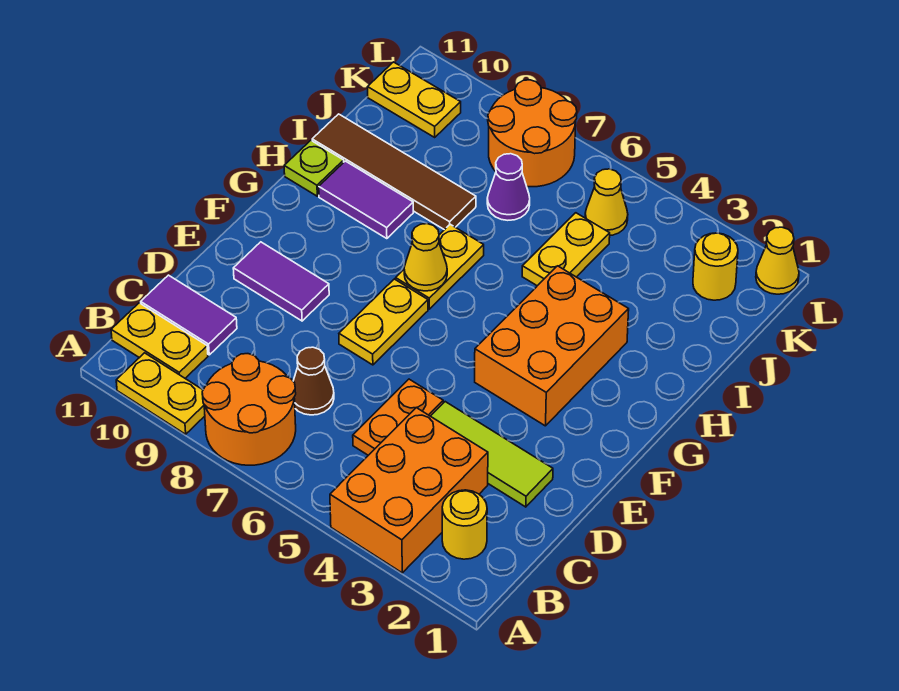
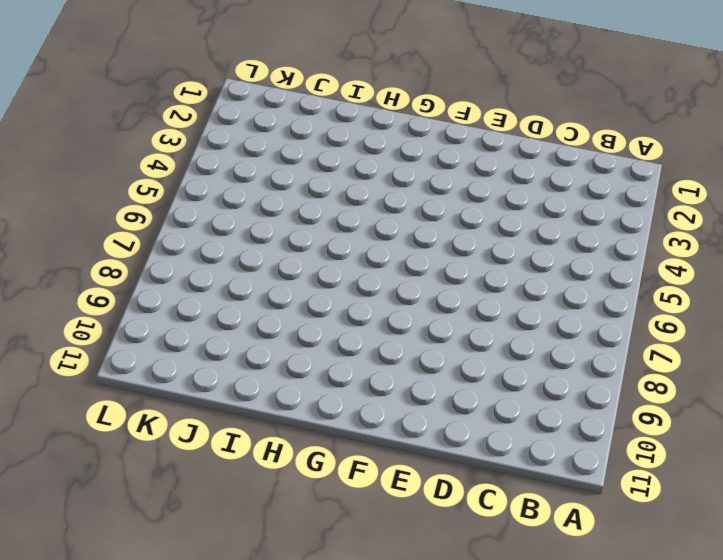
none -> orange 2x3 brick [330,408,488,573]
none -> orange 2x2 round brick [202,354,296,465]
none -> yellow 1x2 plate [116,353,205,434]

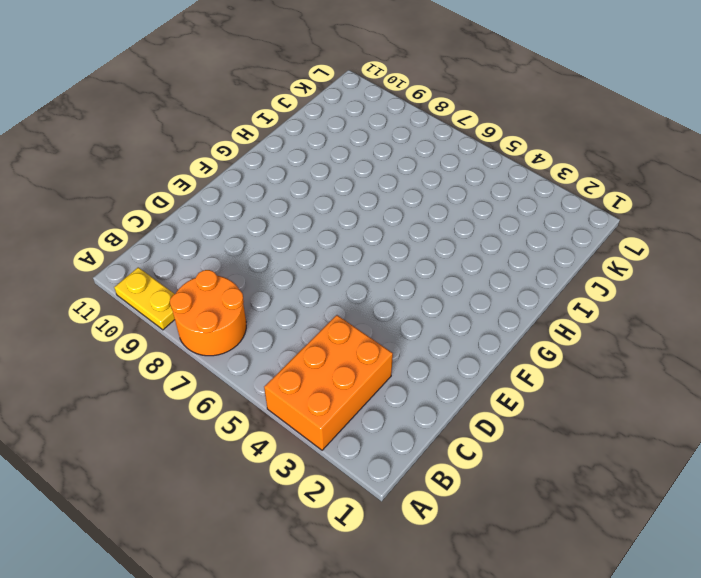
none -> yellow 1x1 round brick [442,490,487,559]
none -> yellow 1x2 plate [111,303,208,378]
none -> orange 1x2 plate [353,379,443,455]

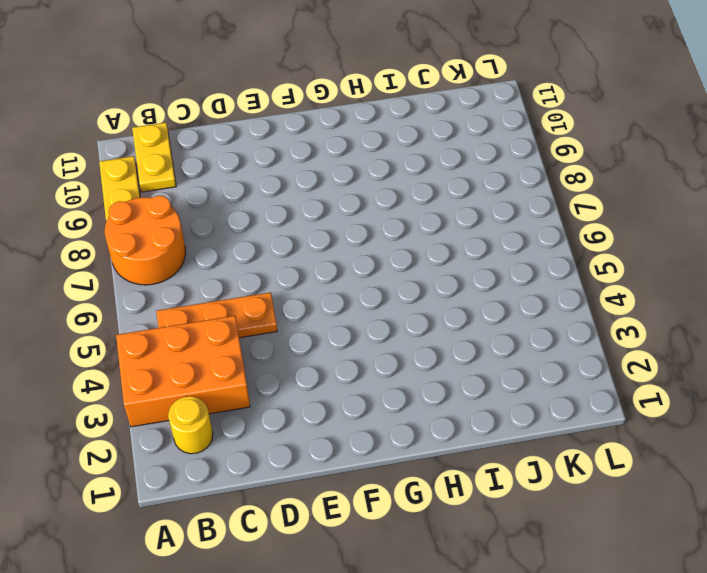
orange 1x3 plate [156,292,277,338] -> orange 1x2 plate [353,379,443,455]
none -> brown 1x1 cone [293,347,334,415]
none -> purple 1x2 tile [141,275,237,355]
none -> lime 1x3 tile [431,402,553,507]

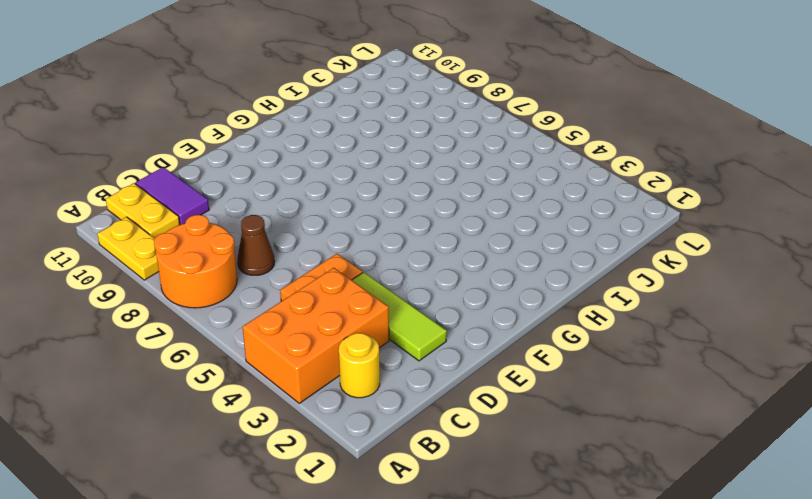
none -> yellow 1x2 plate [339,279,428,365]
none -> purple 1x2 tile [233,242,329,321]
none -> orange 2x3 brick [475,266,629,426]

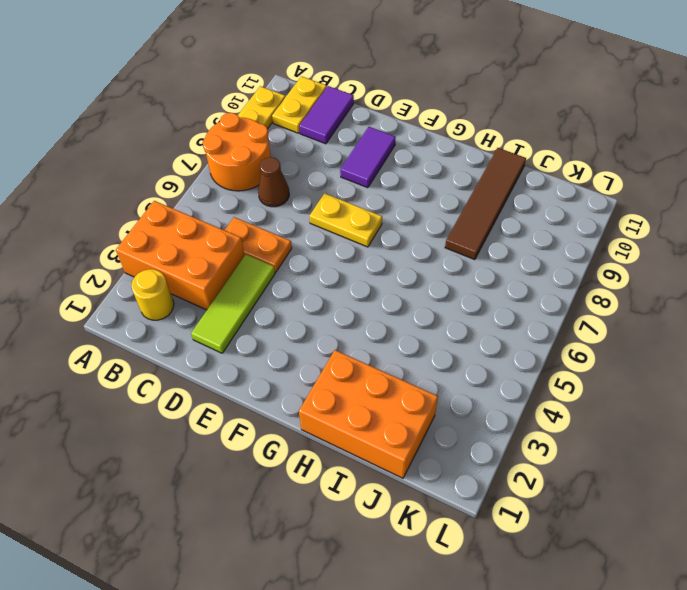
orange 2x3 brick [299,350,438,478] -> orange 2x3 brick moved to [475,266,629,426]
none -> yellow 1x2 plate [396,224,484,309]
none -> purple 1x2 tile [319,161,413,239]
none -> lime 1x1 plate [284,141,344,196]

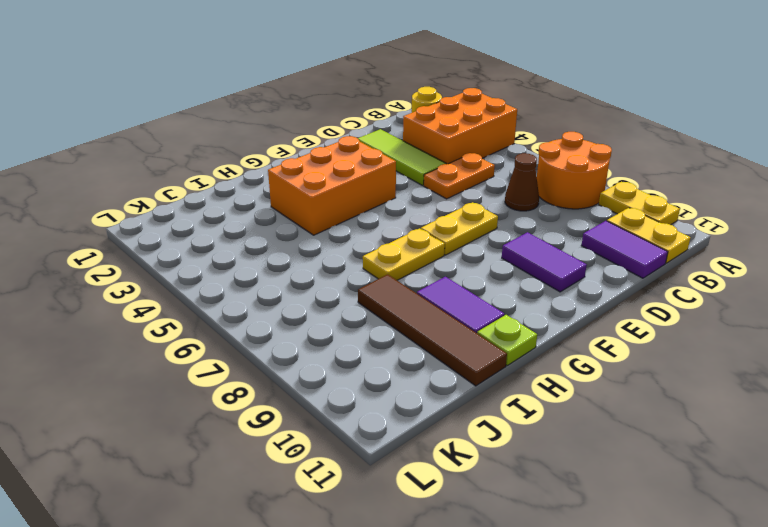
none -> yellow 1x2 plate [522,213,610,286]
none -> purple 1x1 cone [487,154,530,220]
none -> yellow 1x1 round brick [693,233,738,300]

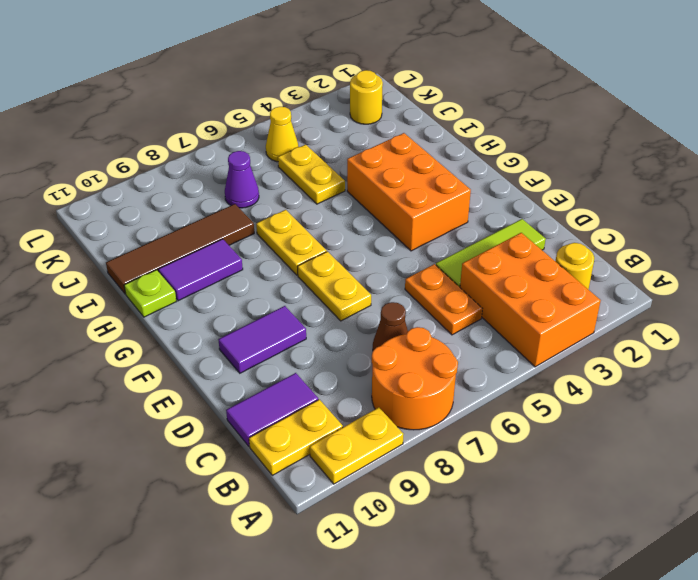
none -> orange 2x2 round brick [488,80,577,187]
none -> yellow 1x2 plate [367,62,461,137]
none -> yellow 1x1 cone [756,227,799,294]

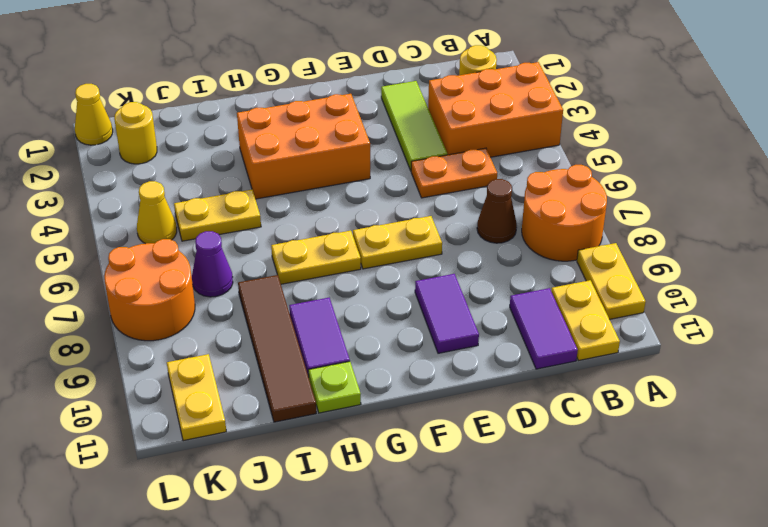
none -> yellow 1x1 cone [404,224,447,291]

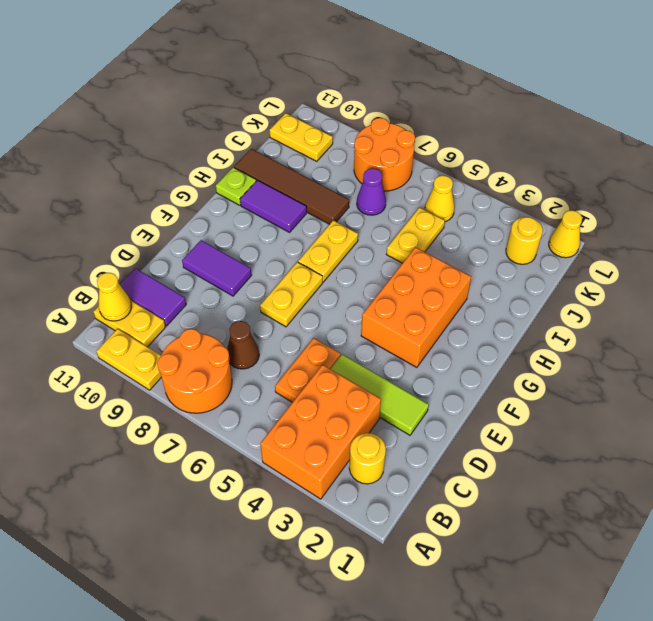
yellow 1x1 cone [97,273,132,321] -> yellow 1x1 cone moved to [404,224,447,291]

